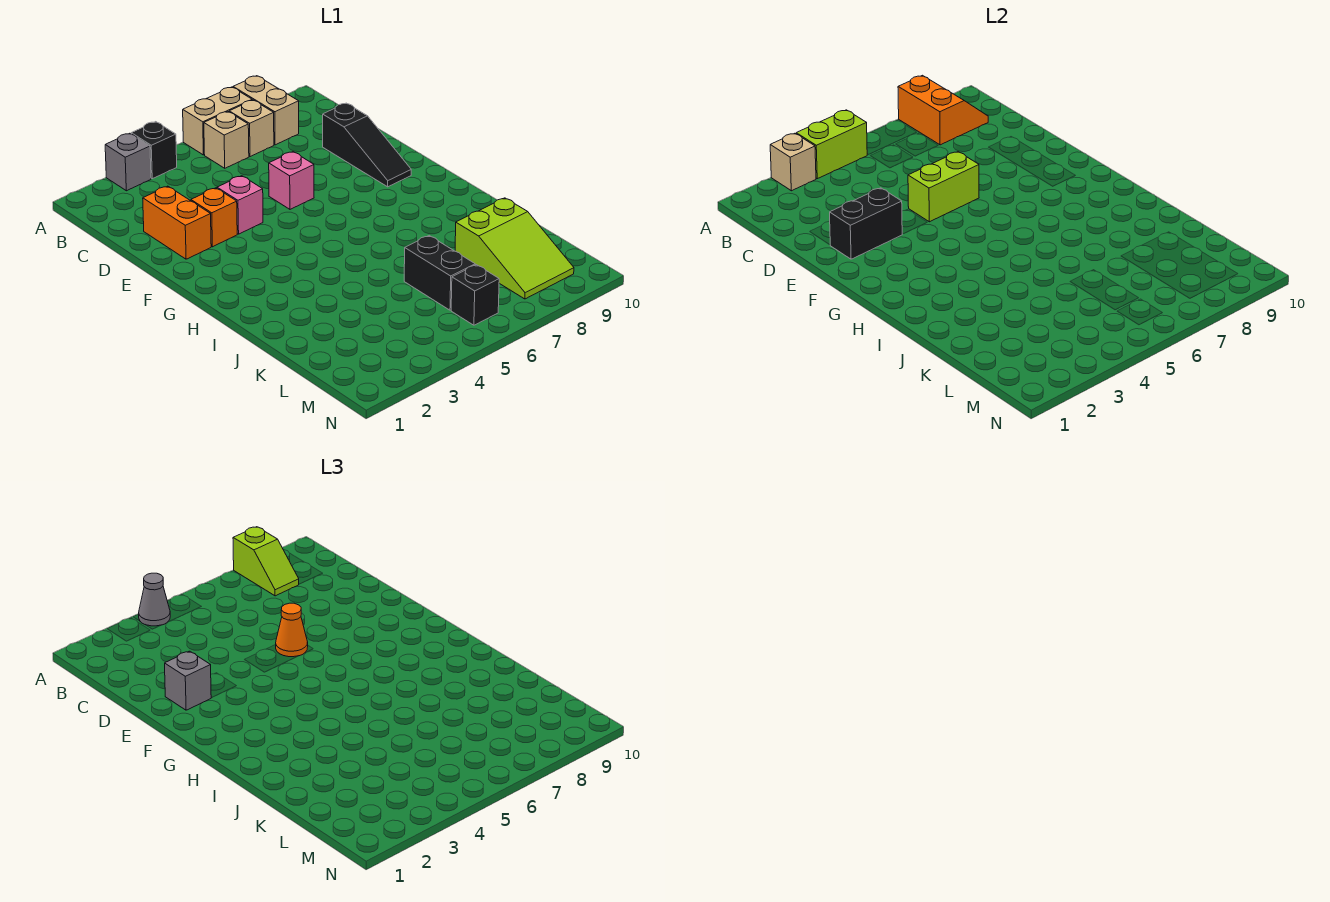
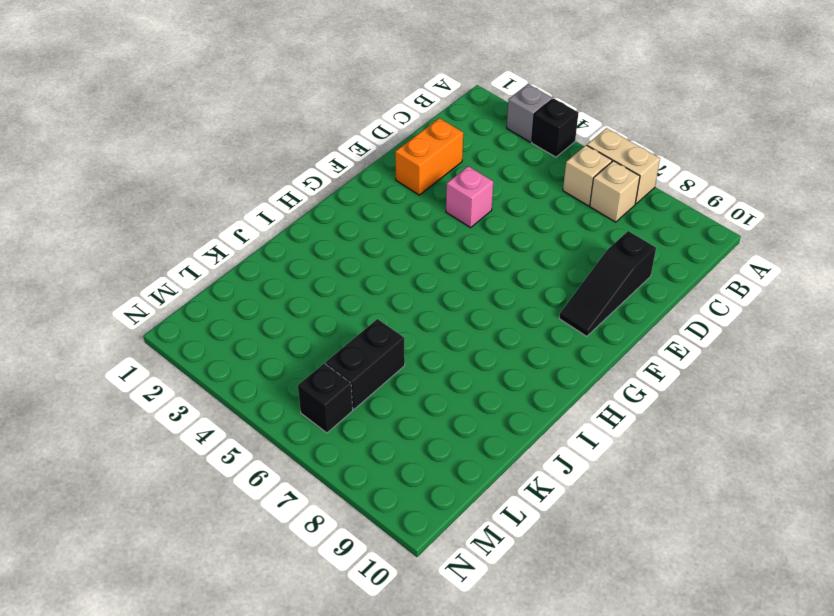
none -> tan 1x2 brick [233,76,299,145]
none -> orange 1x1 brick [191,188,237,247]
none -> pink 1x1 brick [269,152,314,209]

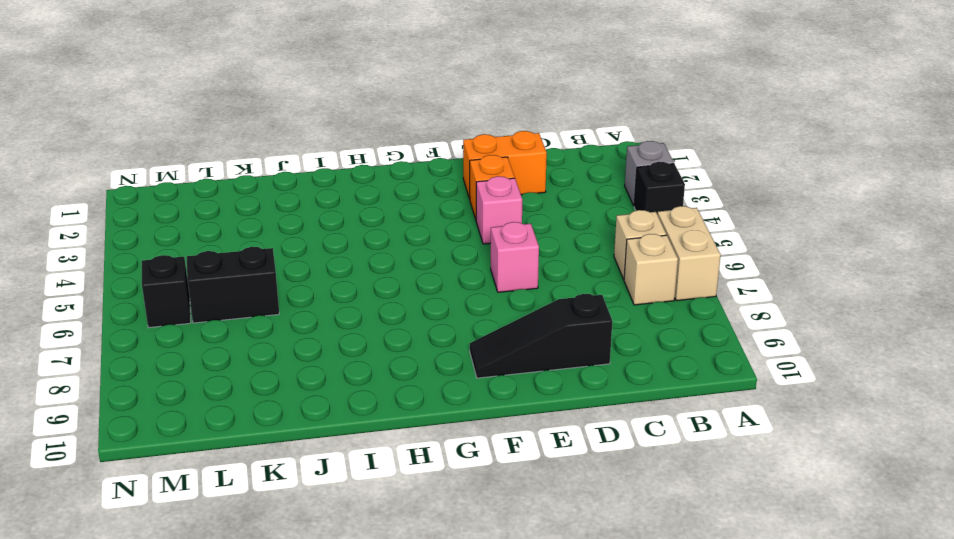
none -> tan 1x2 brick [233,76,299,145]
none -> lime 2x3 slope [455,198,574,299]
none -> tan 1x1 brick [770,133,816,191]

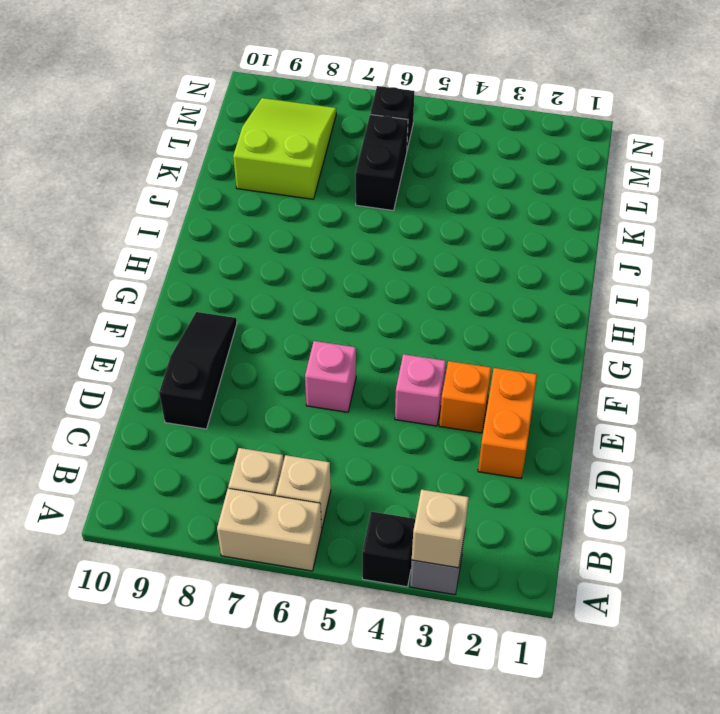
none -> tan 1x2 brick [233,76,299,145]
none -> lime 1x2 brick [796,110,867,179]
none -> orange 2x2 slope [898,75,988,145]

